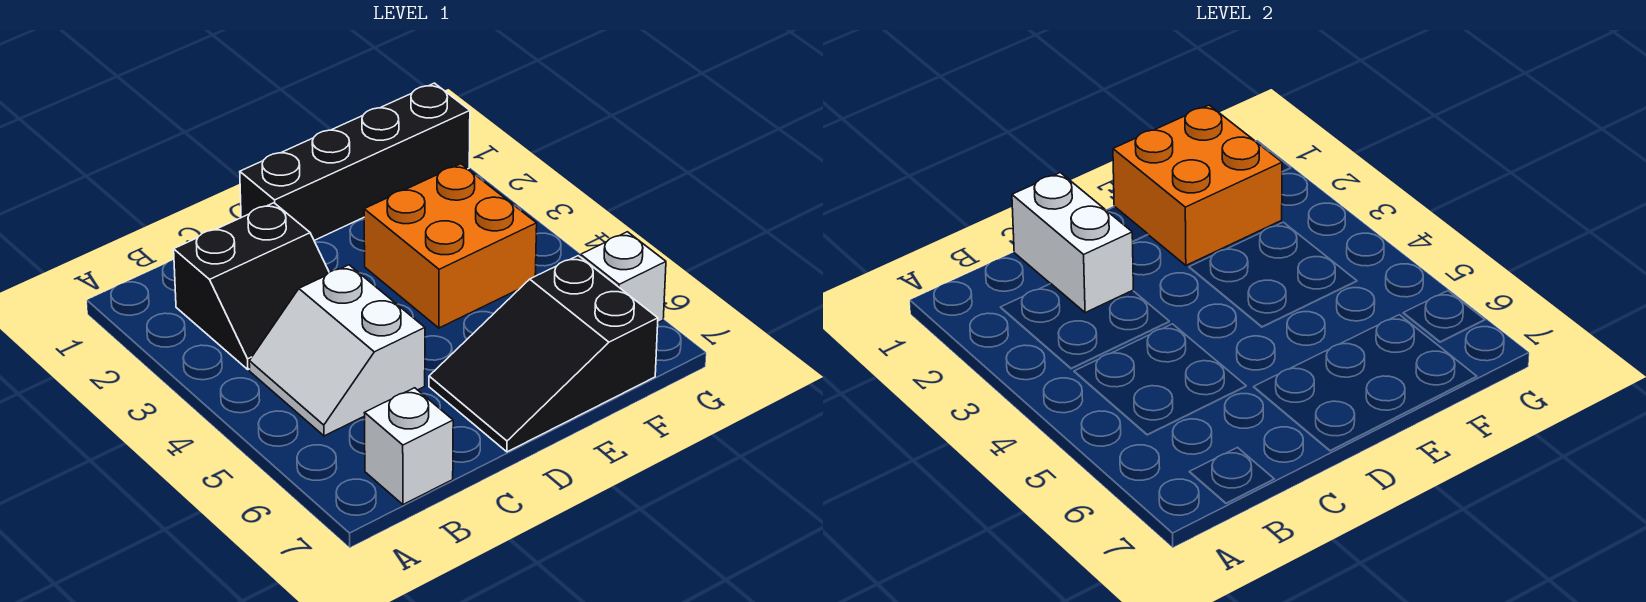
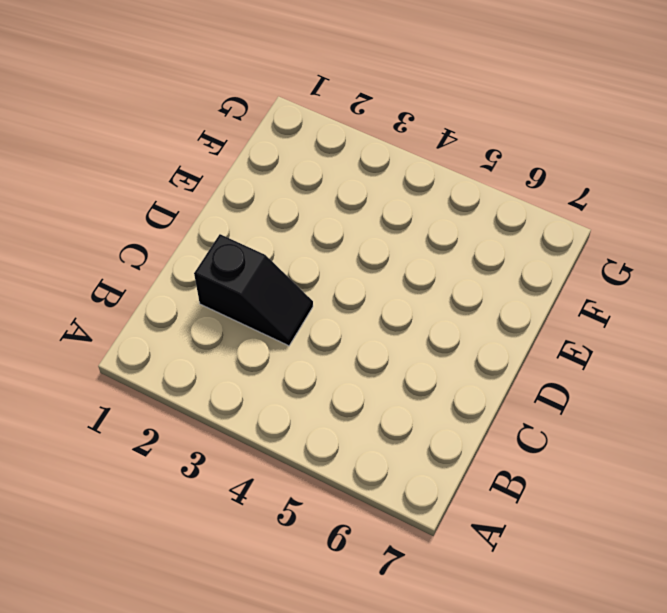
black 1x2 slope [194,234,313,346] -> black 2x2 slope [174,203,329,370]
none -> white 2x2 slope [249,265,425,436]
none -> white 1x1 brick [365,388,453,505]

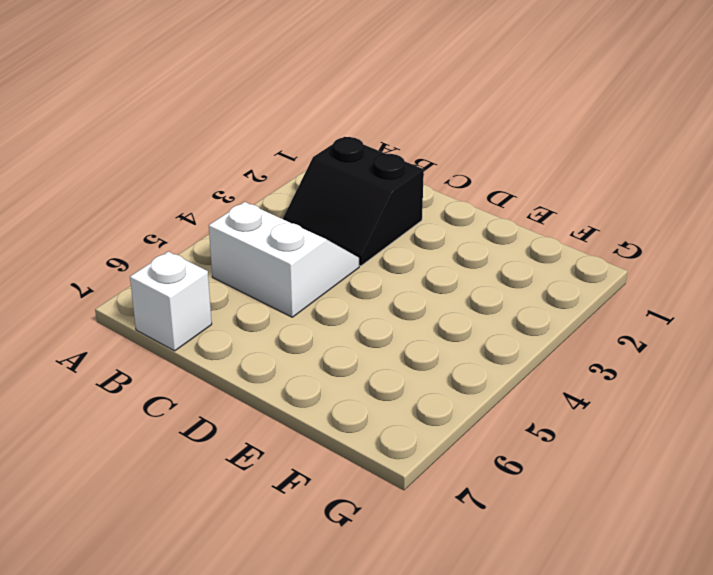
white 2x2 slope [209,202,359,317] -> white 2x2 slope turned to [249,265,425,436]
none -> black 1x4 brick [240,83,470,240]
none -> black 2x3 slope [429,256,658,452]

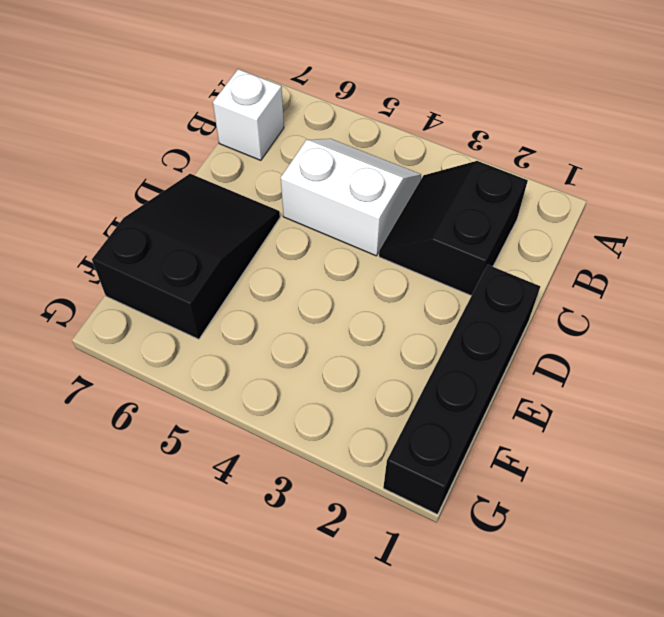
none -> orange 2x2 brick [364,164,537,328]
none -> white 1x1 brick [581,232,666,323]

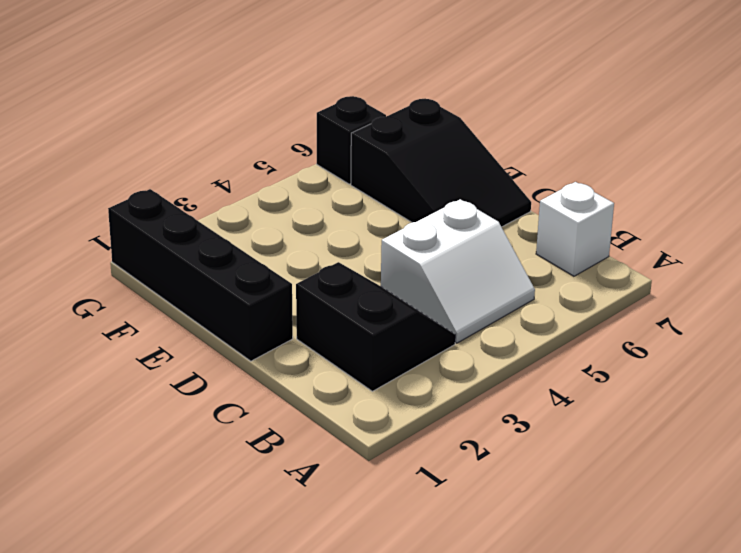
black 1x1 brick [317,96,386,184] -> white 1x1 brick [581,232,666,323]
none -> orange 2x2 brick [364,164,537,328]
none -> white 1x2 brick [1012,173,1133,313]

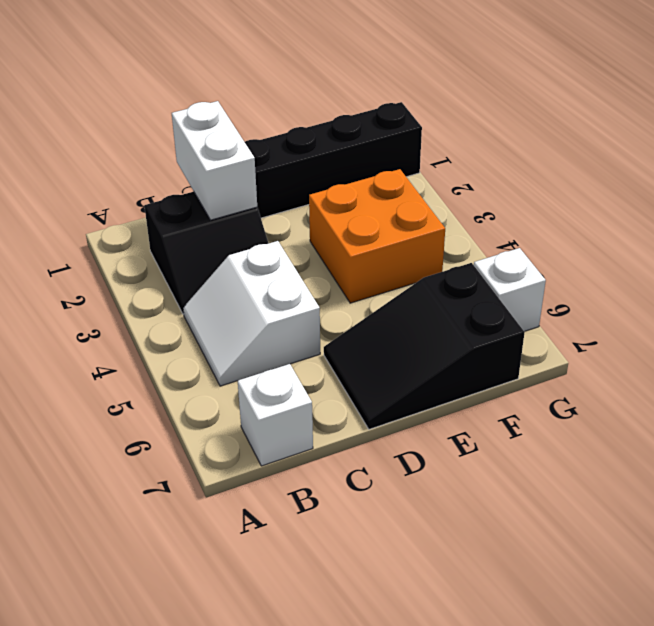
none -> orange 2x2 brick [1113,105,1282,265]

